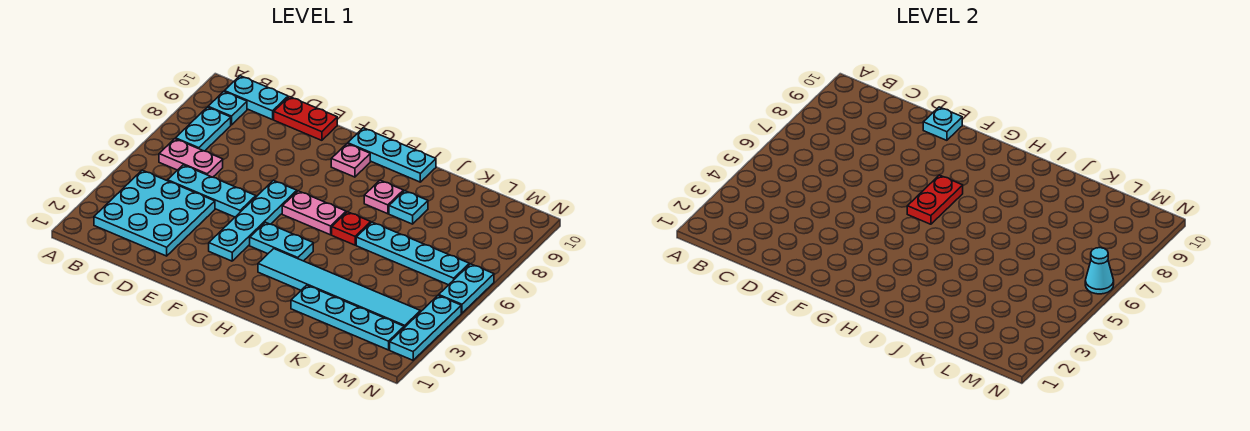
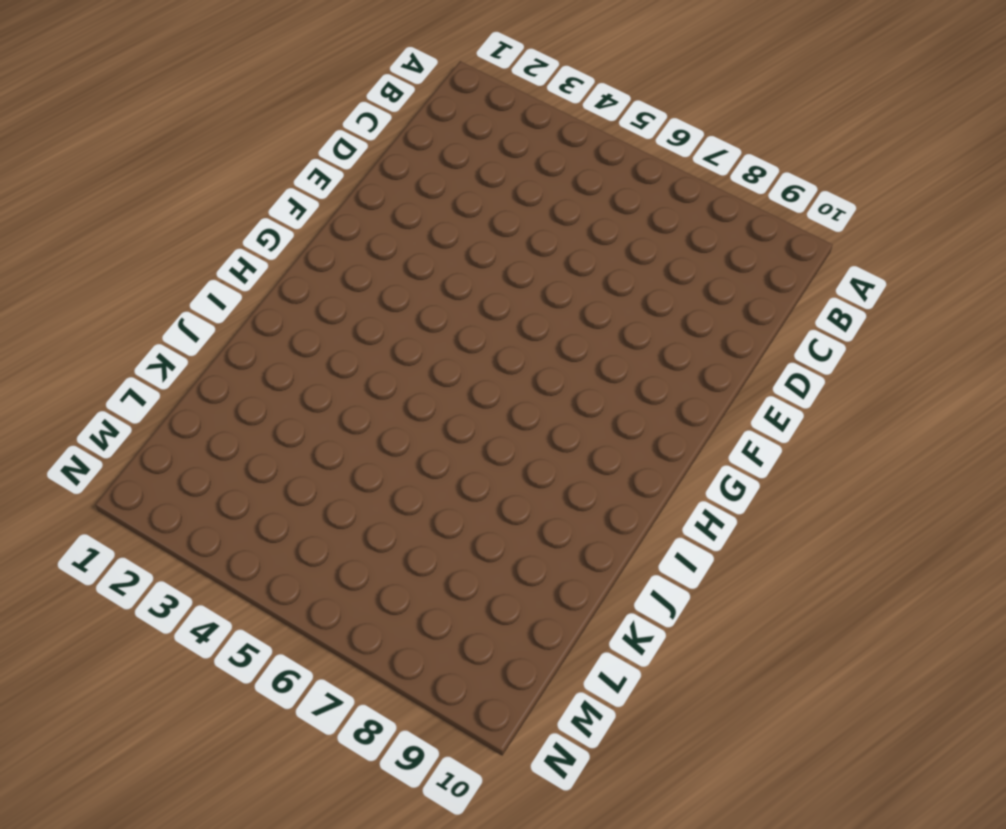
none -> cyan 3x3 plate [94,170,215,256]
none -> pink 1x2 plate [159,139,223,177]
none -> cyan 1x2 plate [175,107,231,151]

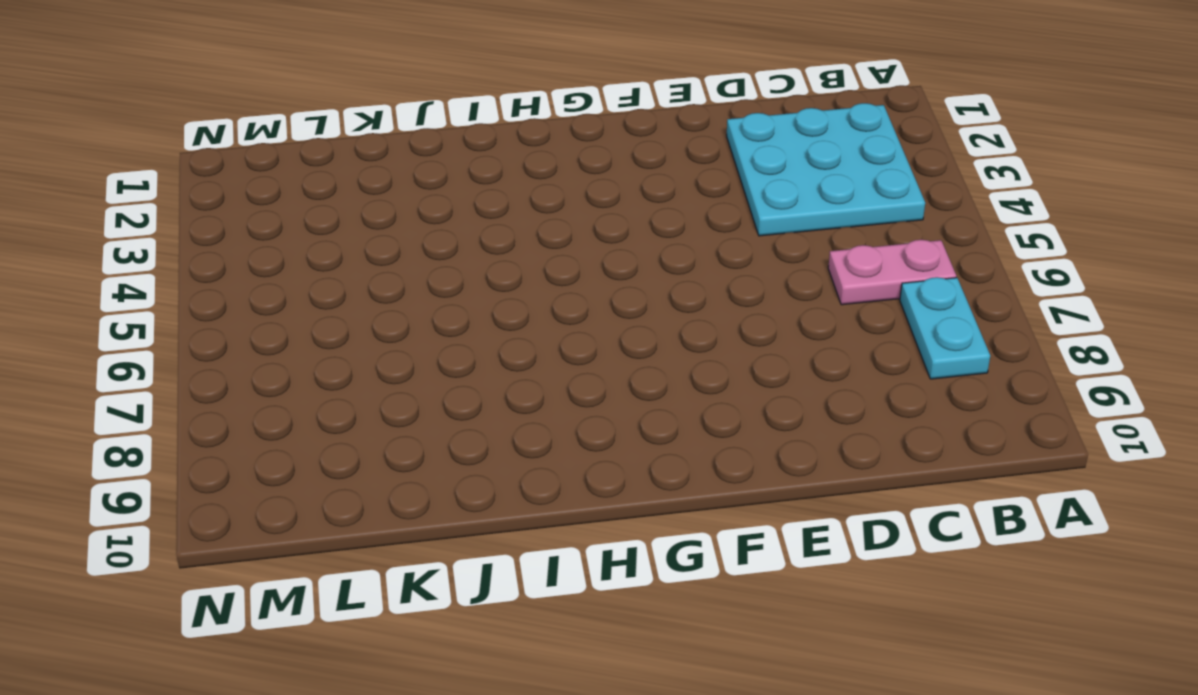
none -> cyan 1x1 plate [208,91,247,125]
none -> cyan 1x2 plate [224,76,288,120]
none -> cyan 1x3 plate [167,165,256,217]

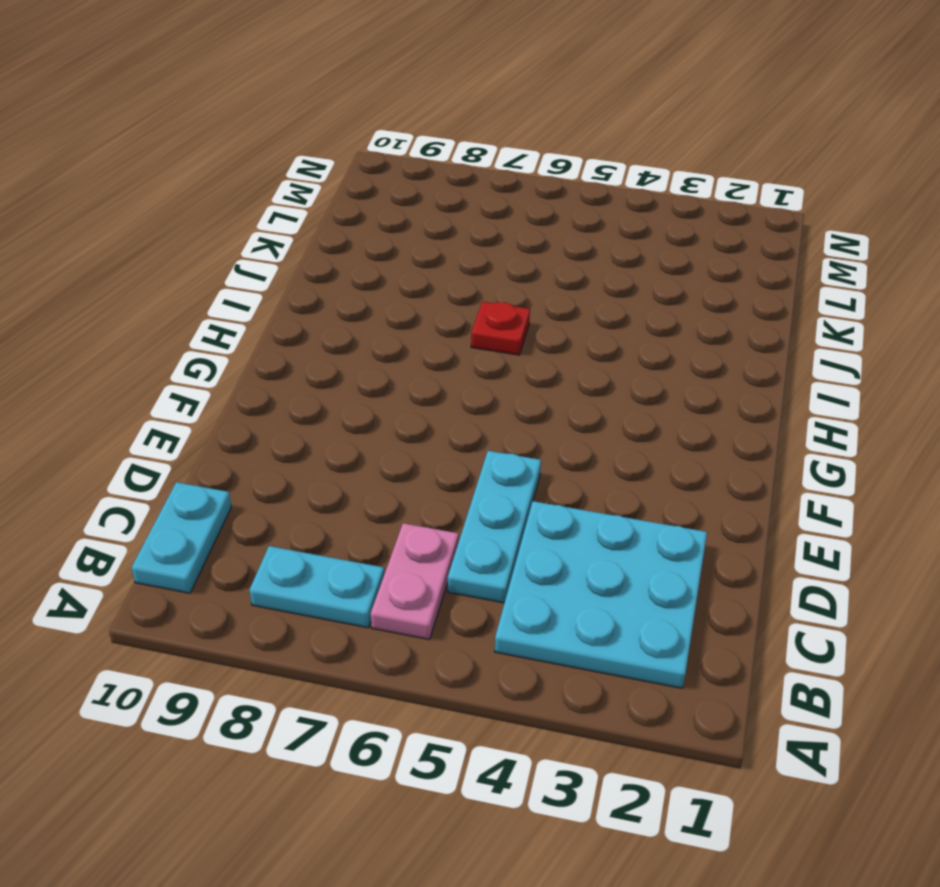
none -> cyan 1x1 plate [208,91,247,125]
none -> red 1x2 plate [274,97,337,140]
none -> cyan 1x4 plate [209,180,297,261]

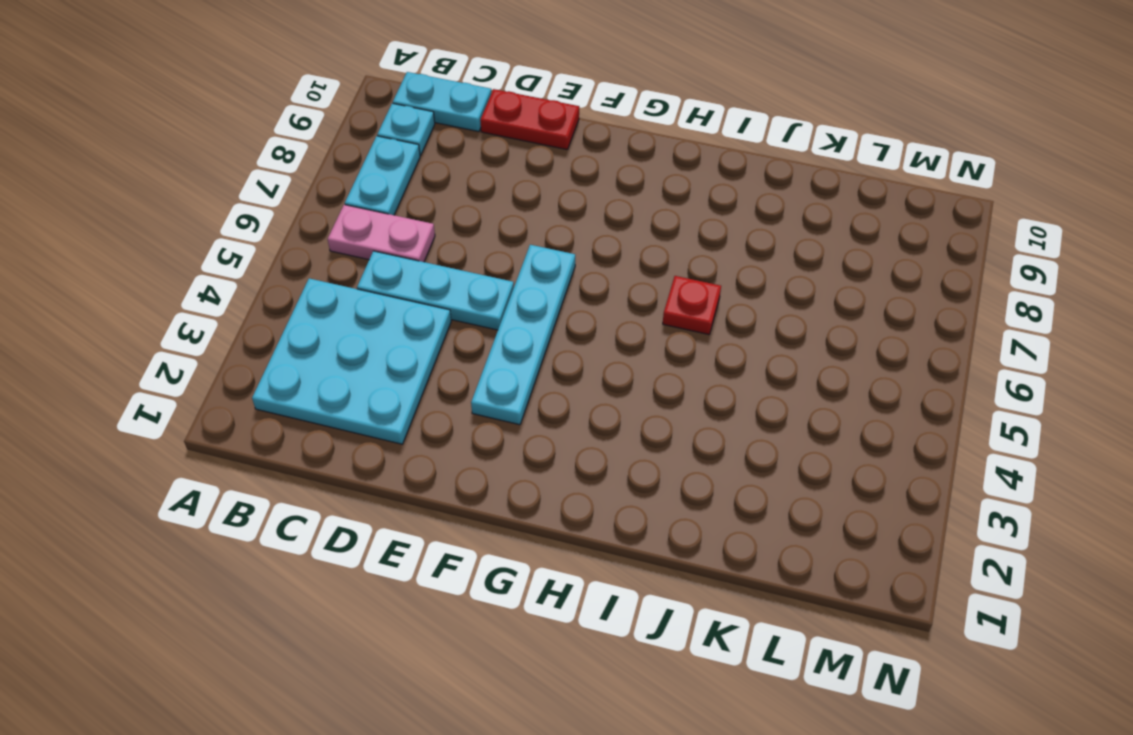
none -> cyan 1x2 plate [250,222,313,261]
none -> pink 1x2 plate [282,191,346,235]
none -> pink 1x1 plate [331,144,370,177]

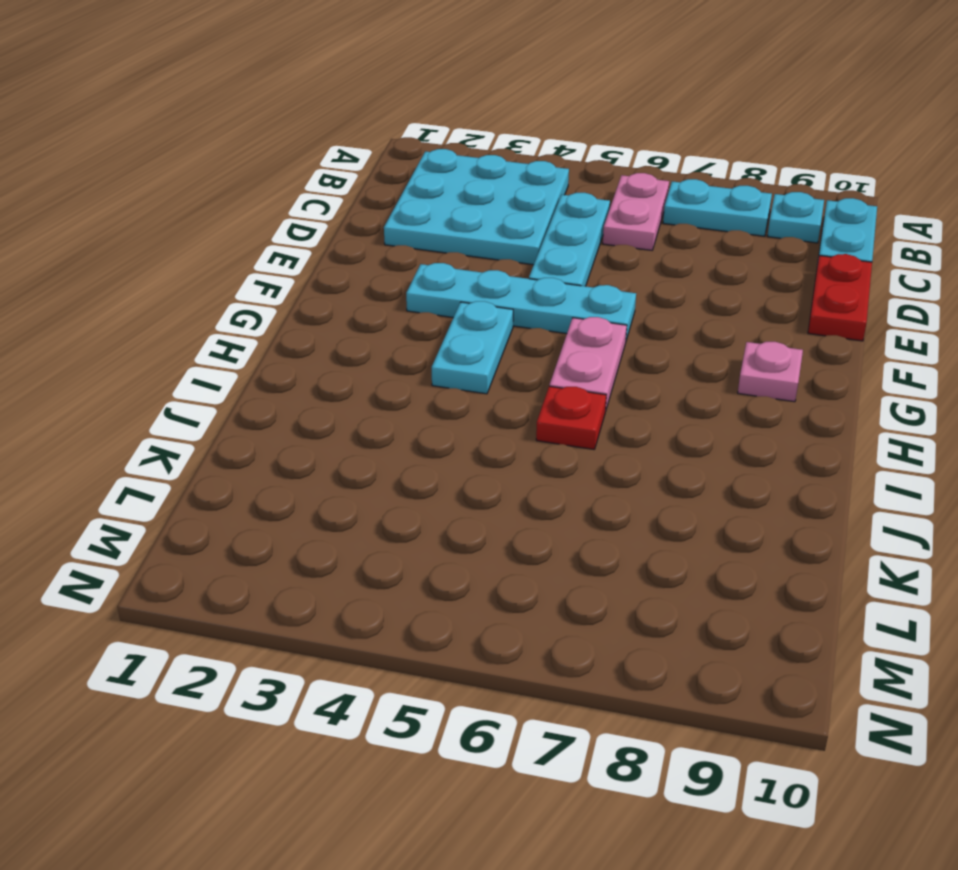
none -> cyan 1x3 plate [348,128,436,182]
none -> cyan 1x6 tile [258,249,420,328]
none -> pink 1x1 plate [364,180,403,214]

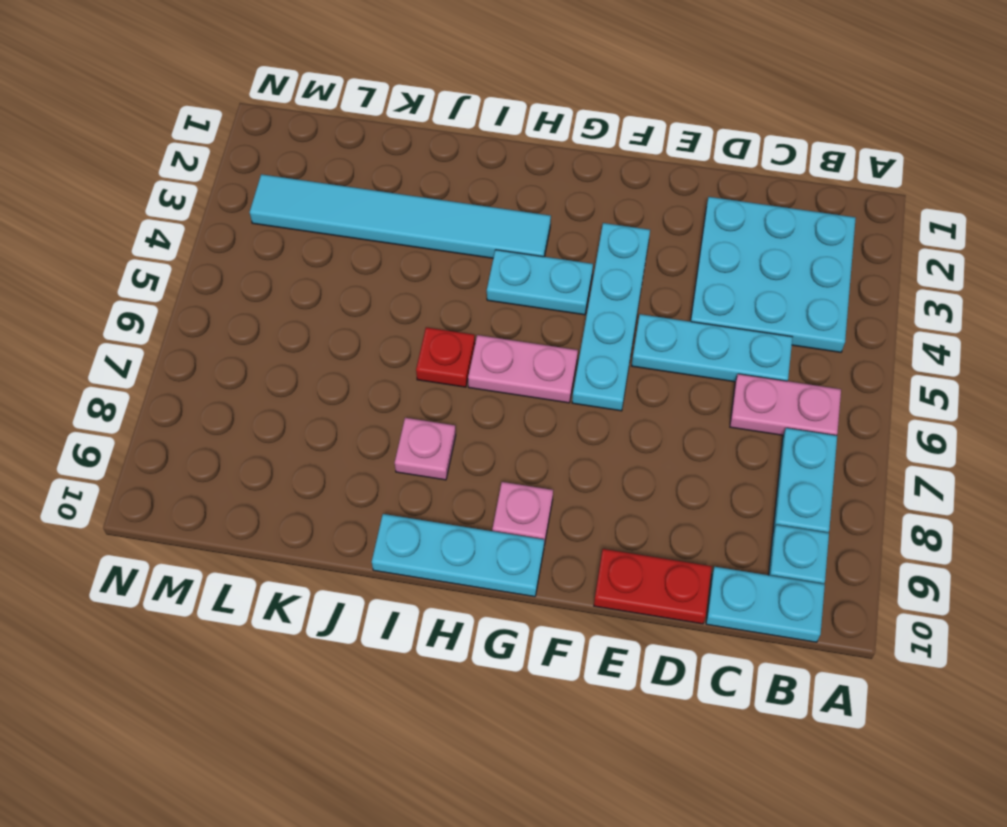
none -> cyan 1x4 plate [291,285,404,350]
none -> cyan 1x4 plate [356,222,469,285]
none -> cyan 1x1 plate [389,191,428,224]

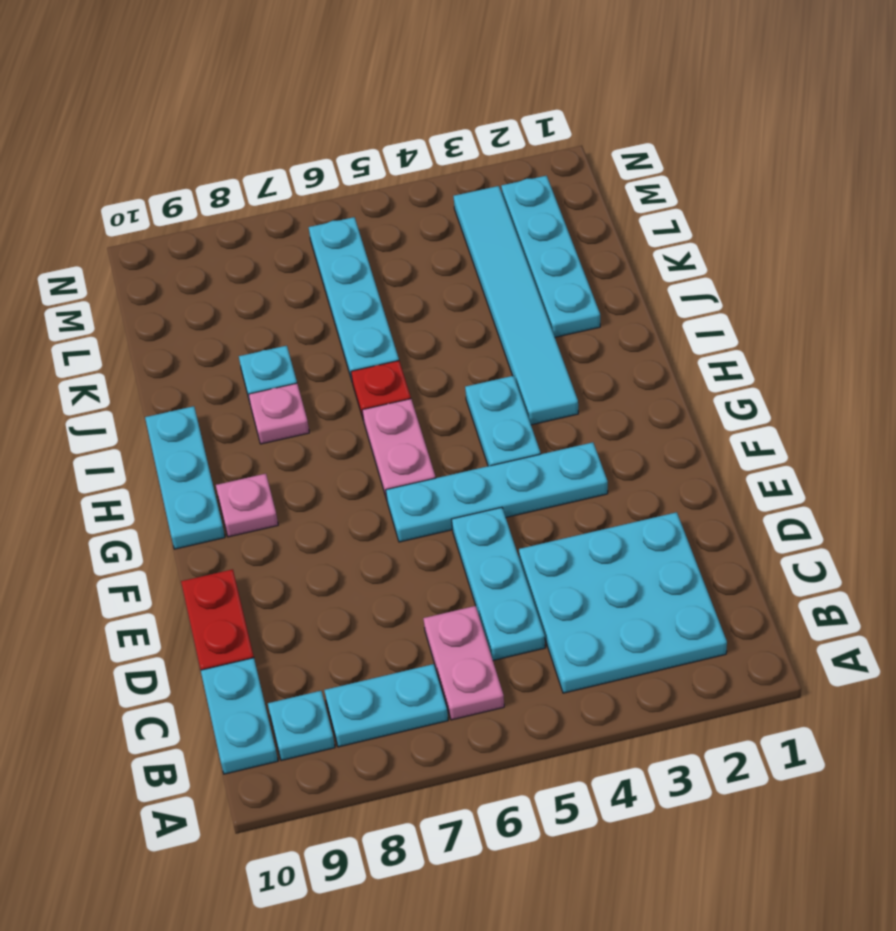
none -> cyan 1x3 plate [390,295,461,360]
none -> cyan 1x2 plate [439,264,494,313]
none -> cyan 1x1 plate [923,107,962,140]

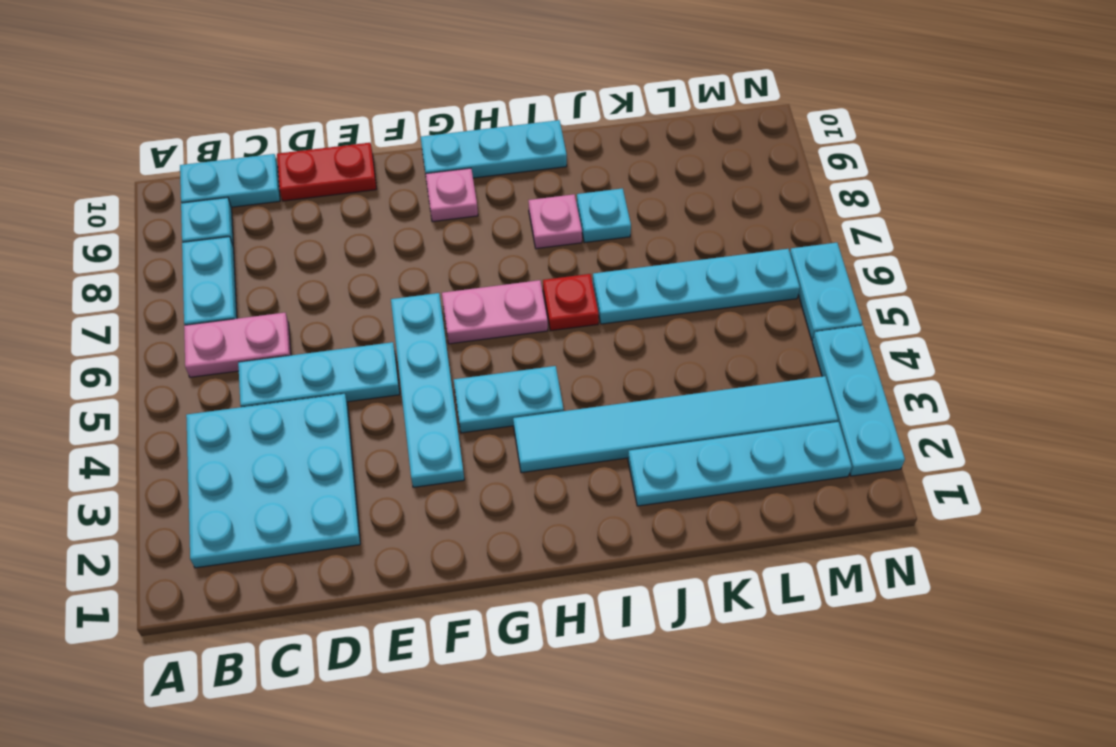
none -> cyan 1x1 plate [923,107,962,140]
none -> red 1x2 plate [907,175,963,224]
none -> cyan 1x1 cone [1085,248,1114,294]

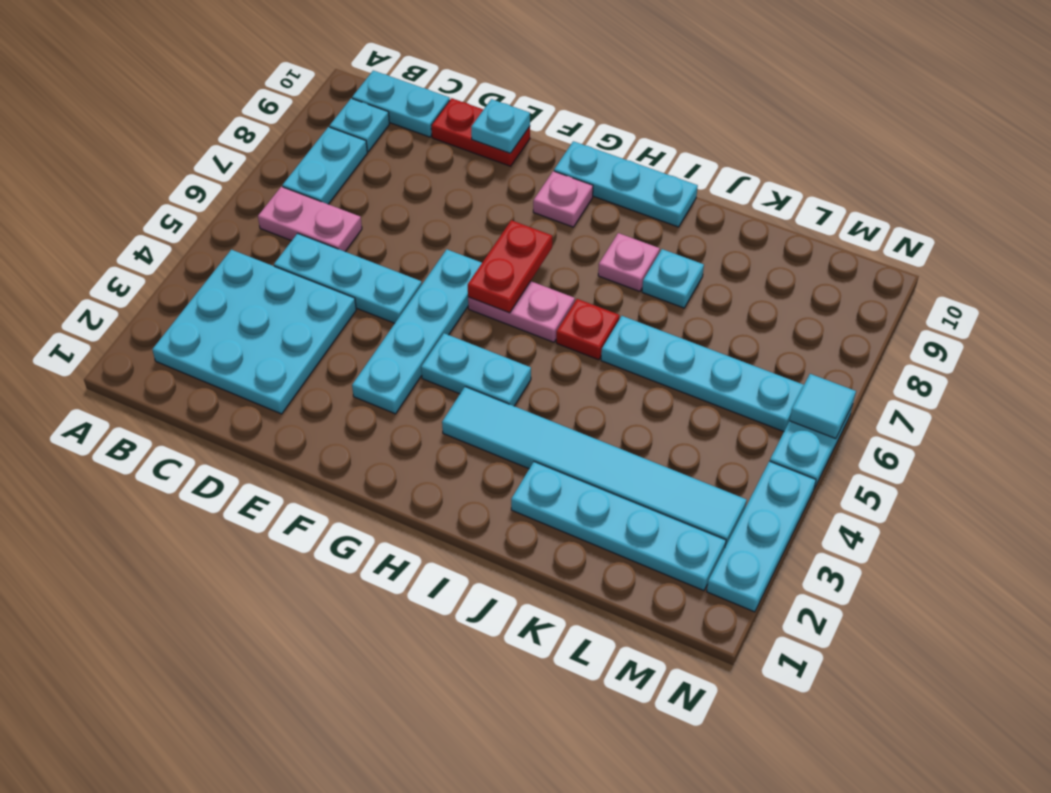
cyan 1x1 tile [790,374,856,439] -> cyan 1x1 cone [1085,248,1114,294]

